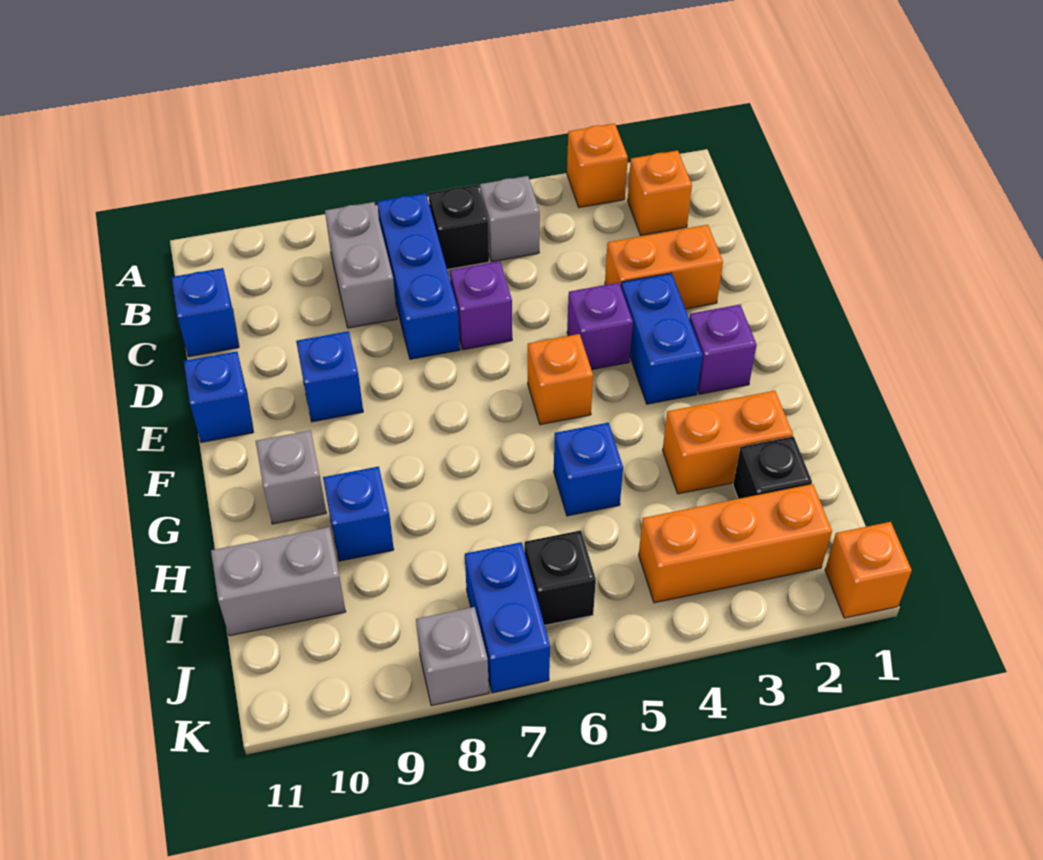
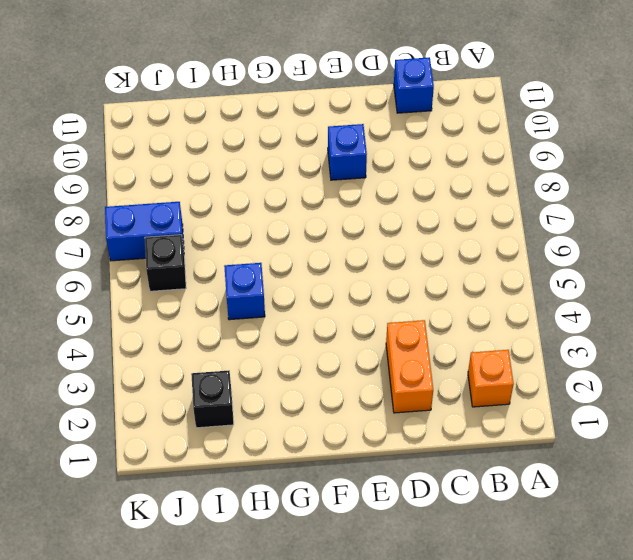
none -> orange 1x1 brick [567,124,628,207]
none -> grey 1x1 brick [480,176,540,262]
none -> black 1x1 brick [429,185,489,270]

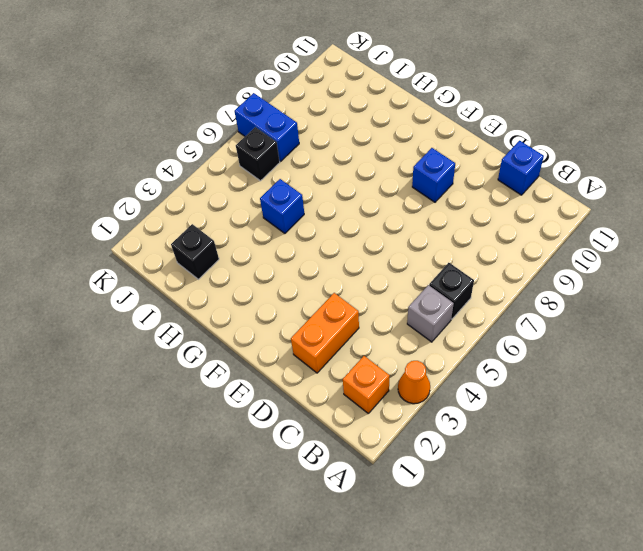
orange 1x1 cone [398,361,430,404] -> orange 1x1 brick [567,124,628,207]
none -> blue 1x3 brick [377,193,460,359]
none -> grey 1x2 brick [325,202,397,328]
none -> purple 1x1 brick [450,261,512,350]

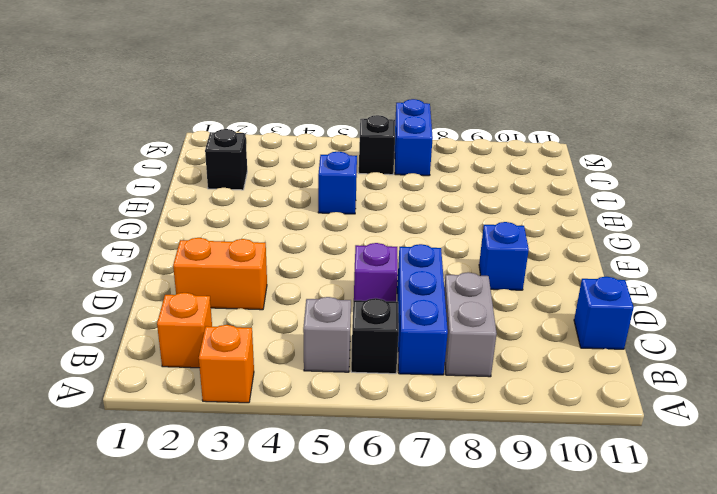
none -> blue 1x2 brick [621,273,703,404]
none -> purple 1x1 brick [567,283,633,370]
none -> blue 1x1 brick [184,351,253,442]

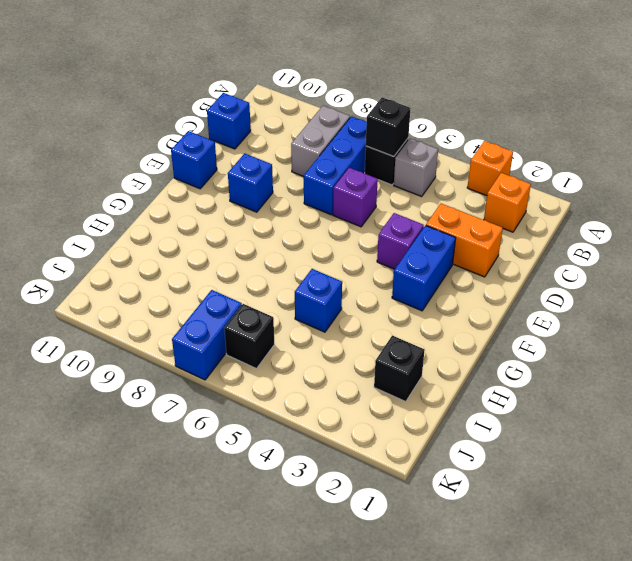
black 1x1 brick [366,97,411,157] -> none
none -> purple 1x1 brick [689,305,757,394]
none -> orange 1x1 brick [528,334,593,425]
none -> grey 1x1 brick [256,430,326,524]

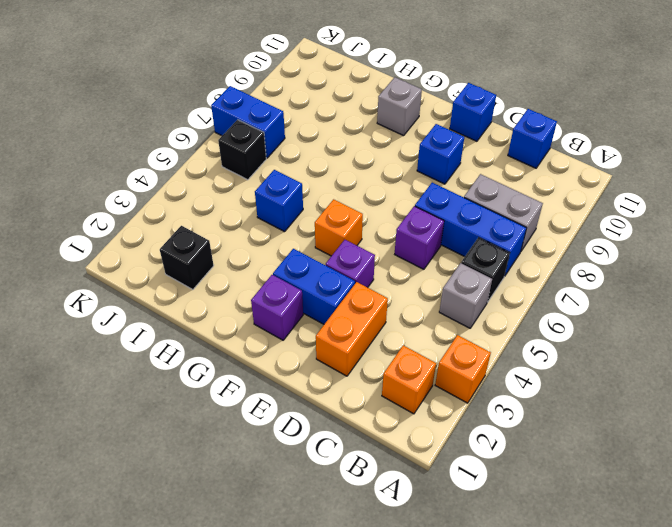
none -> orange 1x2 brick [663,391,793,494]
none -> blue 1x1 brick [323,466,394,561]
none -> grey 1x2 brick [211,527,346,636]

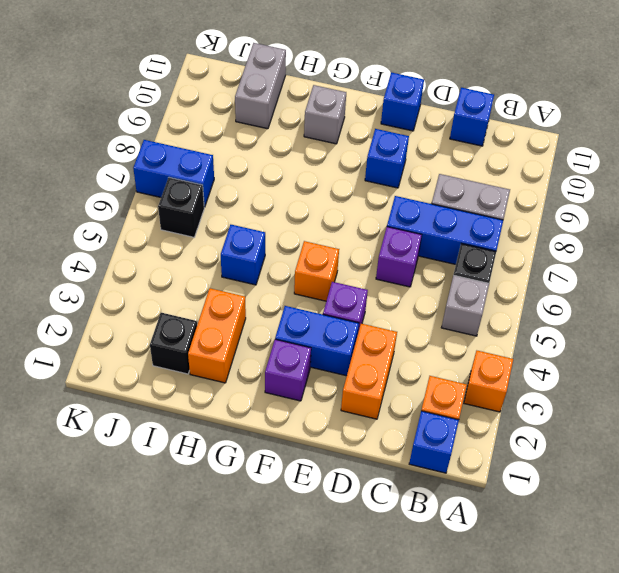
blue 1x1 brick [409,411,459,473] -> blue 1x1 brick moved to [323,466,394,561]
none -> orange 1x3 brick [639,484,832,603]
none -> orange 1x1 brick [825,522,912,618]
none -> grey 1x1 brick [416,607,489,706]

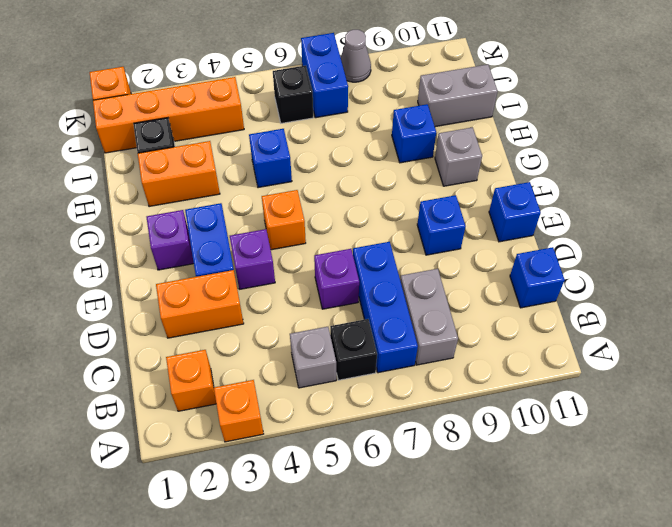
orange 1x4 brick [93,77,244,153] -> orange 1x3 brick [639,484,832,603]
grey 1x1 cone [341,30,371,82] -> grey 1x1 brick [416,607,489,706]

